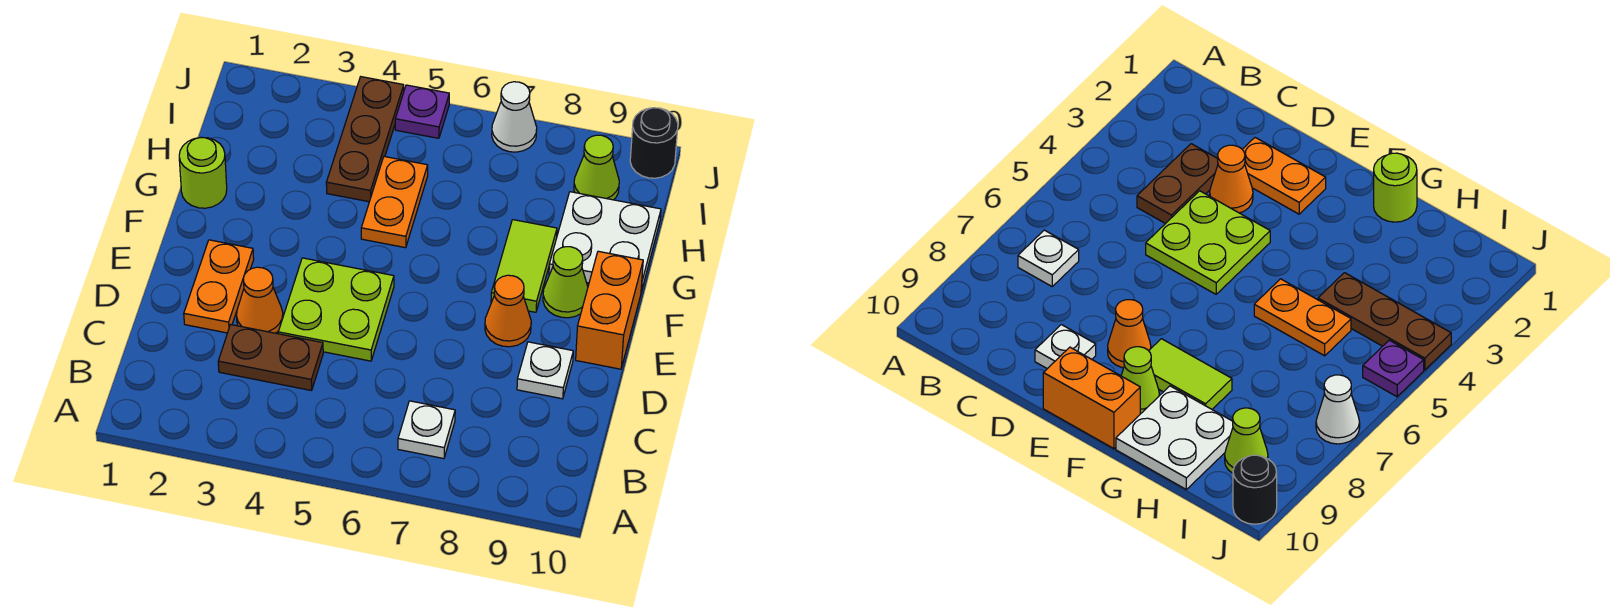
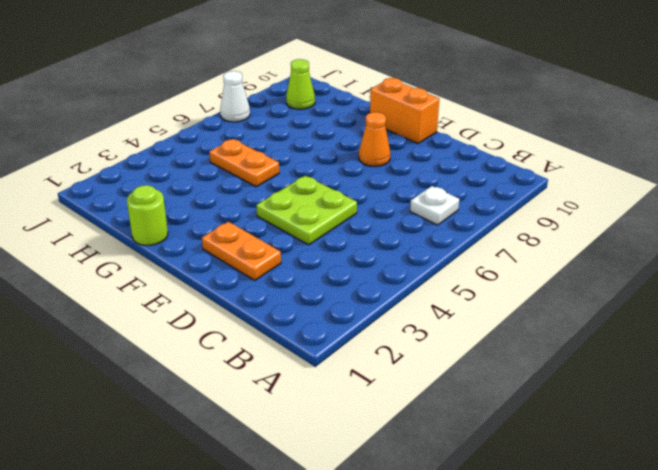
none -> brown 1x2 plate [218,325,323,391]
none -> orange 1x1 cone [237,267,283,333]
none -> white 1x1 plate [517,342,573,399]

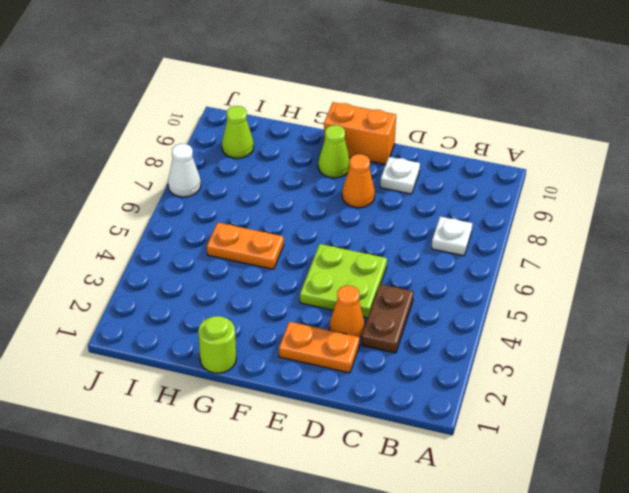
none -> lime 1x2 tile [491,220,557,312]
none -> white 2x2 plate [549,192,661,292]
none -> brown 1x3 plate [326,77,404,202]

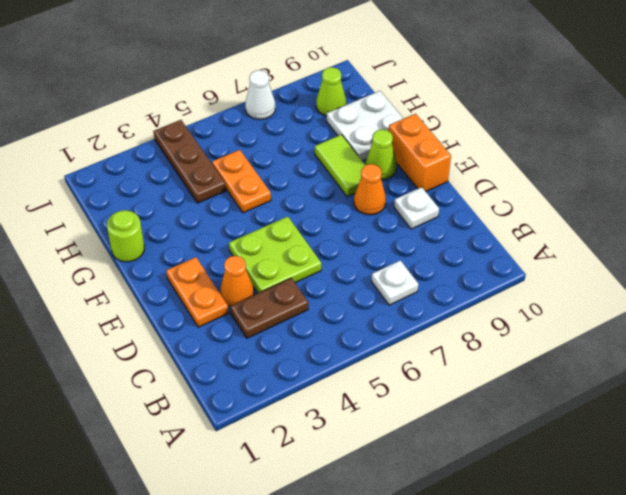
none -> purple 1x1 plate [395,85,449,138]
none -> black 1x1 round brick [630,108,678,178]

